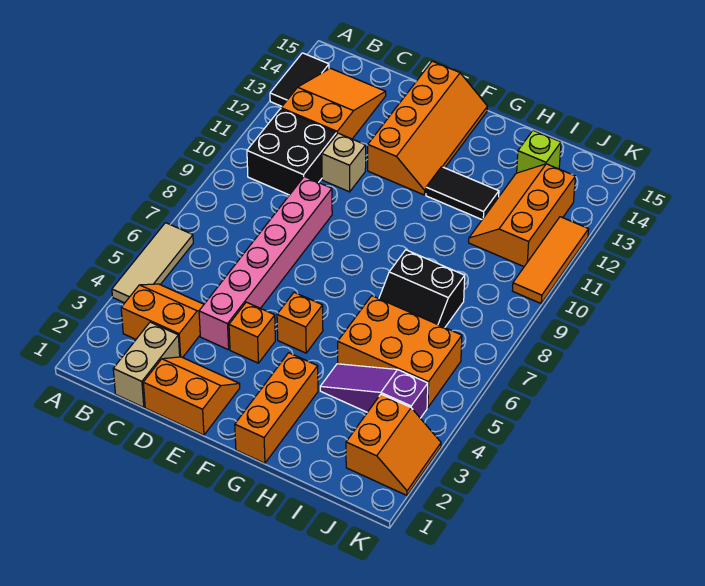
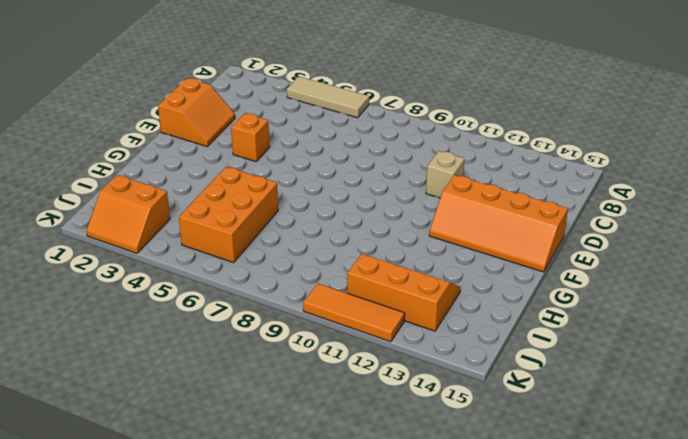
none -> black 1x2 tile [270,53,329,106]
none -> orange 2x2 slope [121,284,204,358]
none -> black 2x2 brick [247,109,337,195]

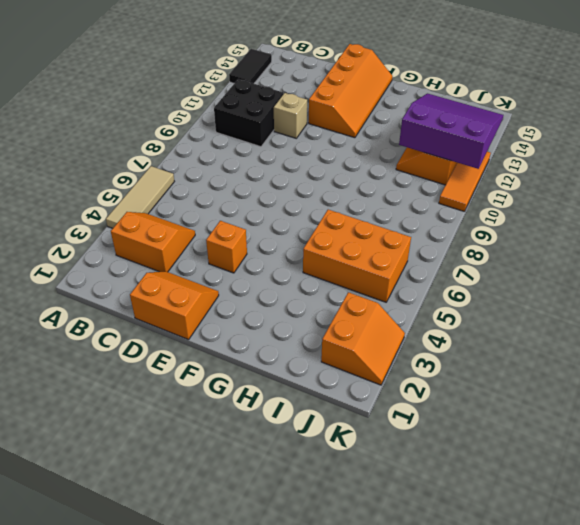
purple 3x3 slope [399,94,504,169] -> none
none -> orange 2x3 slope [281,68,386,139]
none -> tan 1x2 brick [113,322,180,407]
none -> pink 1x6 brick [199,177,332,350]

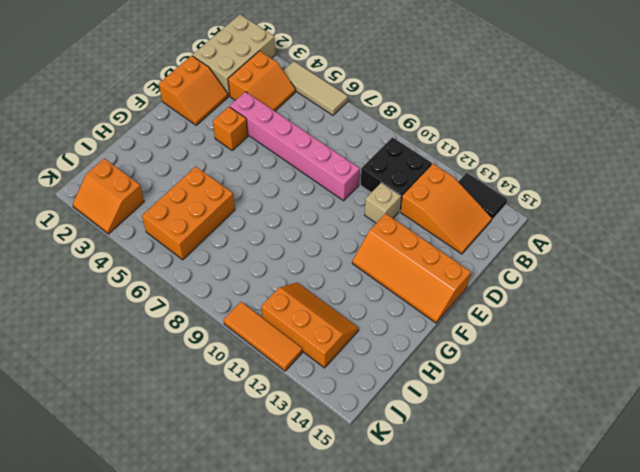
tan 2x3 brick [192,15,275,96] -> tan 1x2 brick [113,322,180,407]
none -> orange 1x1 brick [277,292,323,353]
none -> orange 1x3 brick [235,353,318,463]
none -> black 1x2 tile [426,167,499,219]

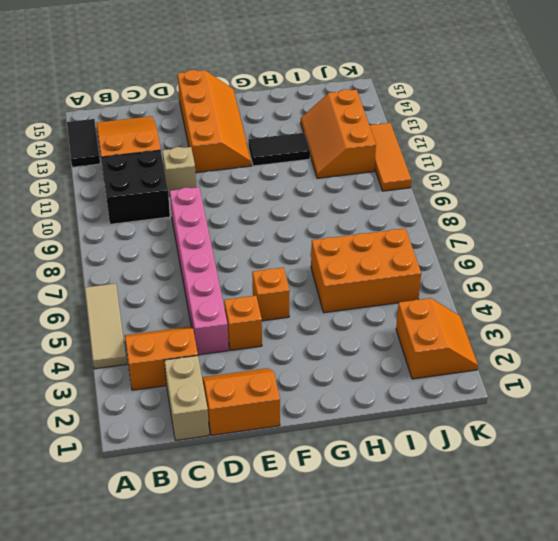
none -> orange 1x3 brick [235,353,318,463]
none -> purple 1x3 slope [320,364,428,418]
none -> black 2x2 slope [379,250,465,327]

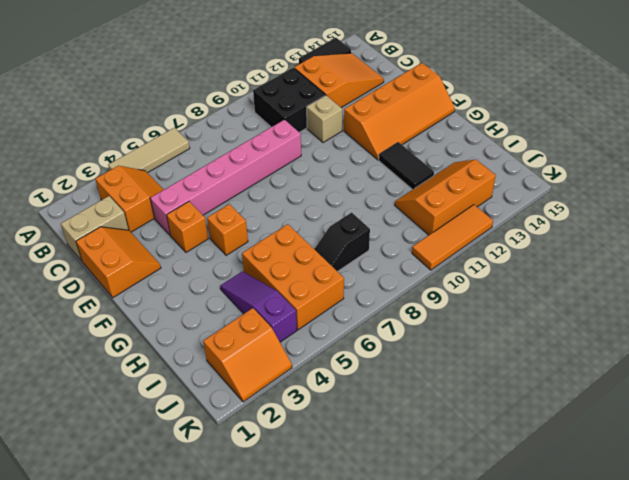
black 1x2 slope [315,212,370,272] -> black 2x2 slope [379,250,465,327]
none -> orange 1x3 brick [235,353,318,463]
none -> lime 1x1 brick [517,130,561,173]

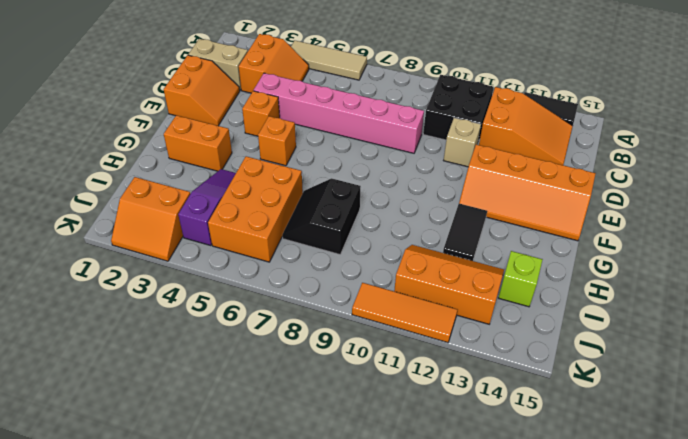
orange 1x2 brick [164,115,232,171] -> orange 1x3 brick [235,353,318,463]

